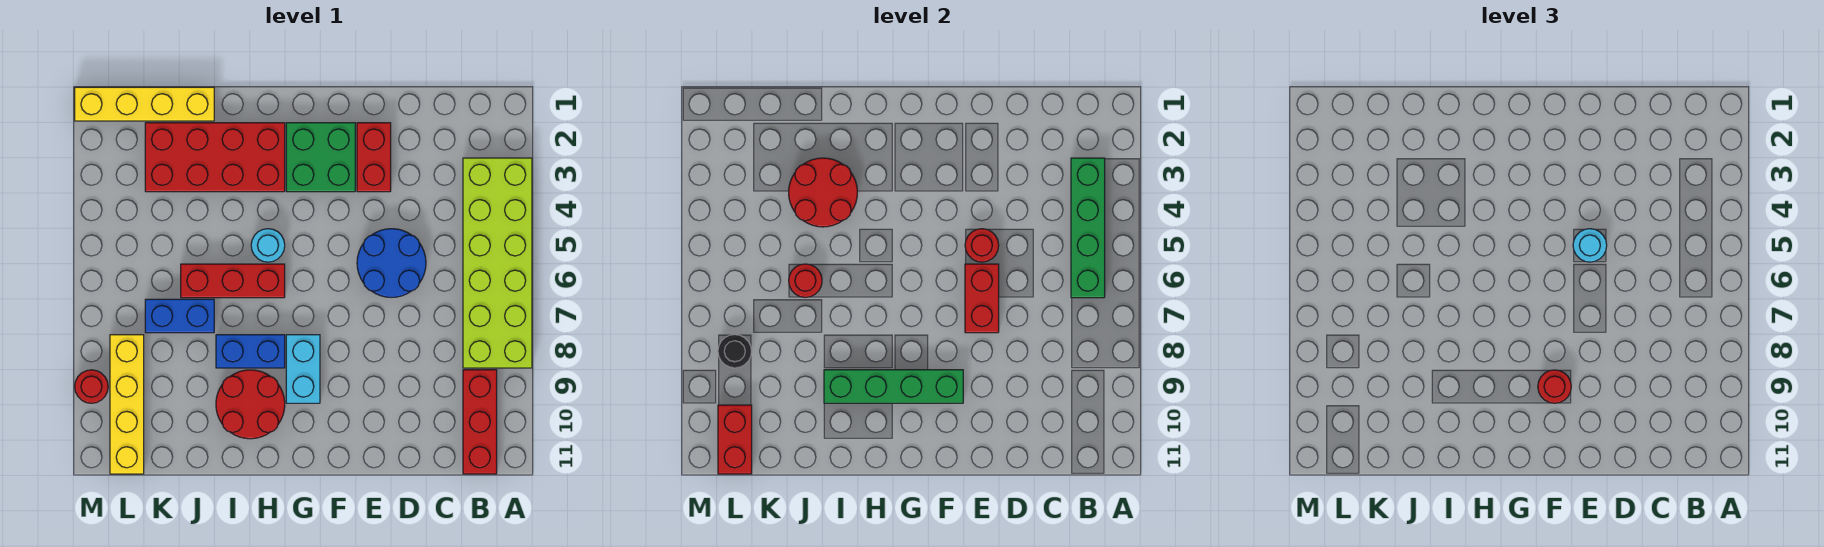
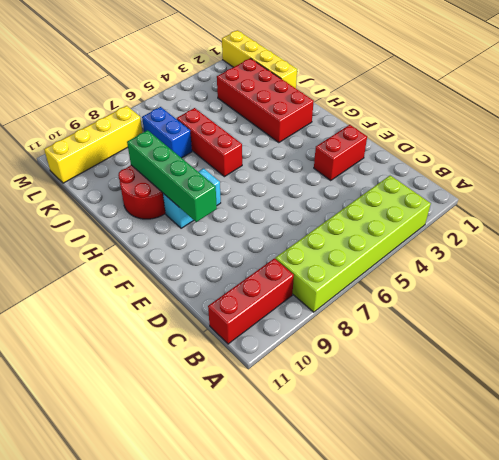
none -> blue 2x2 round brick [357,229,426,297]
none -> green 2x2 brick [286,123,355,192]
none -> cyan 1x1 round brick [251,229,285,262]

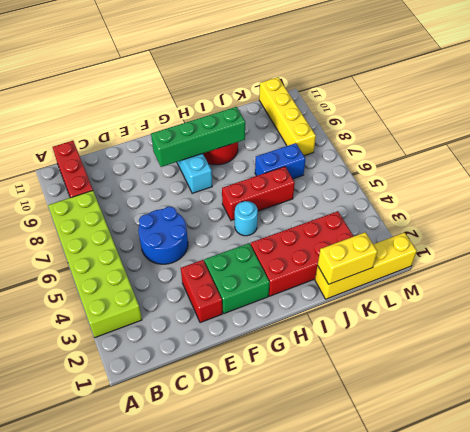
yellow 1x2 brick [318,232,377,284] -> none
none -> blue 1x2 brick [216,335,285,368]
none -> red 1x1 round brick [75,370,108,403]
none -> green 1x4 brick [1071,158,1105,298]

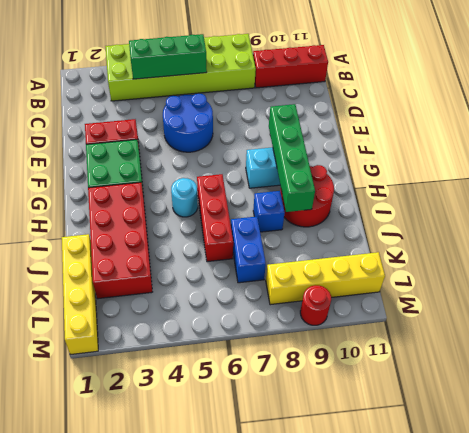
green 1x3 brick [129,34,207,79] -> green 1x4 brick [1071,158,1105,298]
blue 1x1 brick [253,191,285,232] -> blue 1x2 brick [216,335,285,368]
none -> red 1x1 round brick [965,229,999,262]
none -> red 1x2 brick [965,264,999,333]
none -> red 2x2 round brick [789,158,857,227]

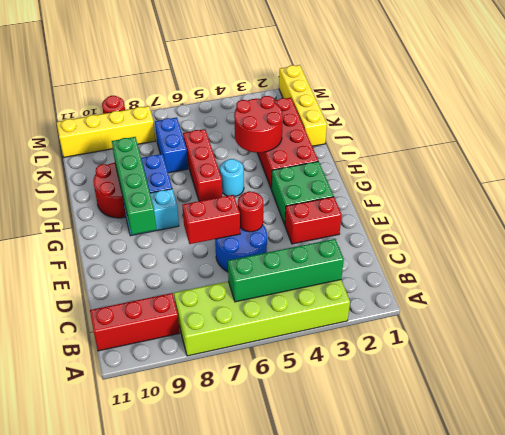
none -> red 1x1 round brick [789,264,822,297]
none -> black 1x1 round brick [718,335,752,368]
none -> red 1x2 brick [718,405,752,474]

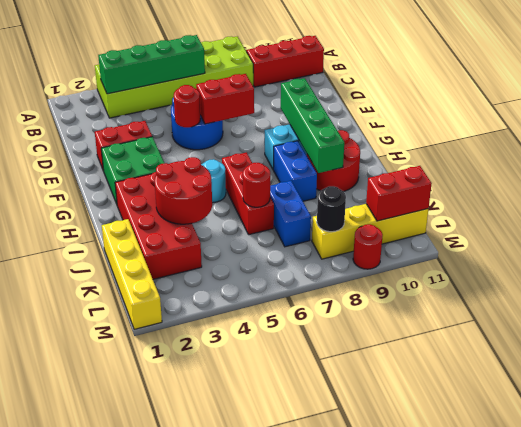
none -> cyan 1x1 round brick [1573,229,1607,262]
none -> red 1x1 round brick [1538,370,1571,403]

